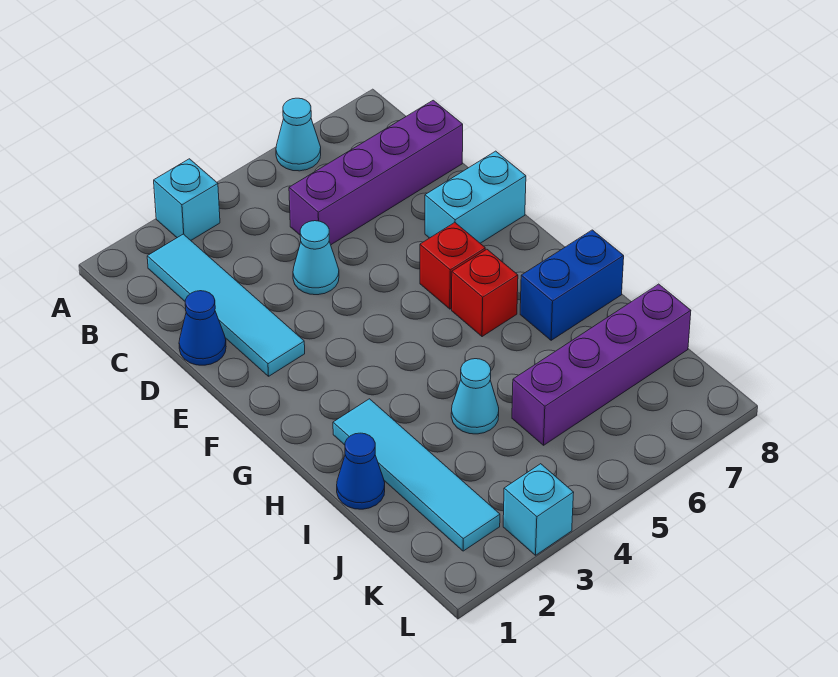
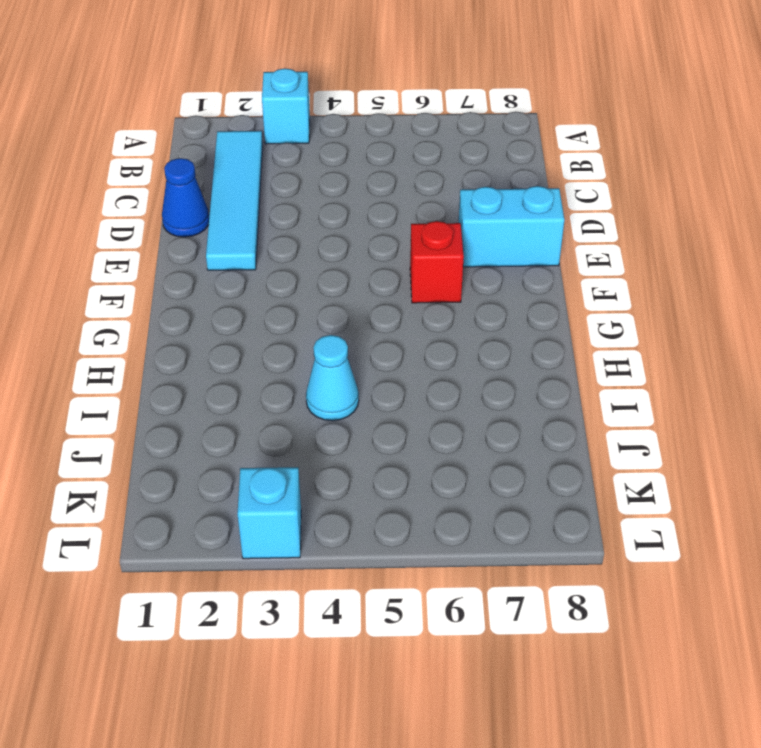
none -> cyan 1x1 cone [276,98,321,171]
none -> purple 1x4 brick [289,100,463,245]
none -> cyan 1x1 cone [293,221,339,295]

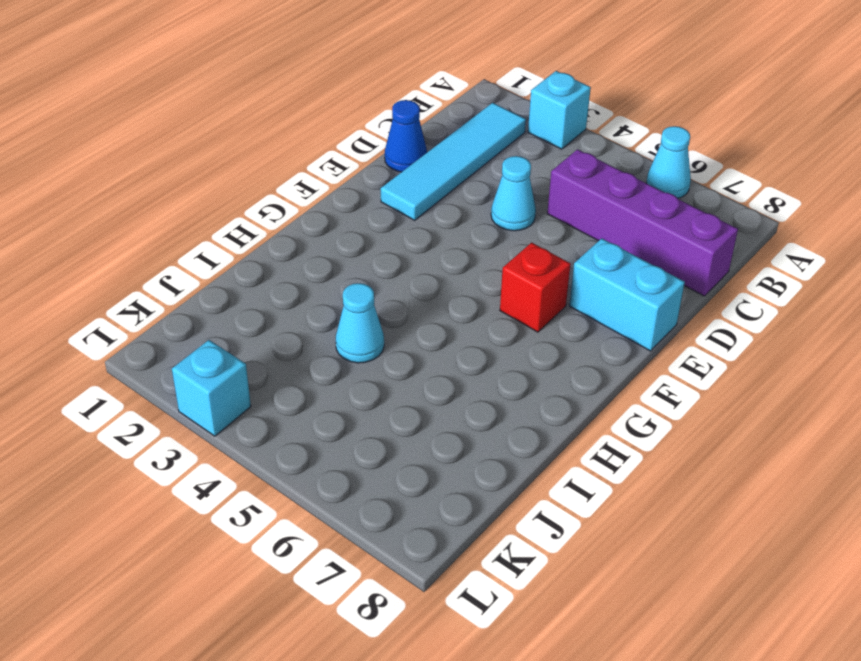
none -> red 1x1 brick [452,249,518,337]
none -> cyan 1x4 tile [333,399,500,551]
none -> blue 1x2 brick [520,230,624,340]

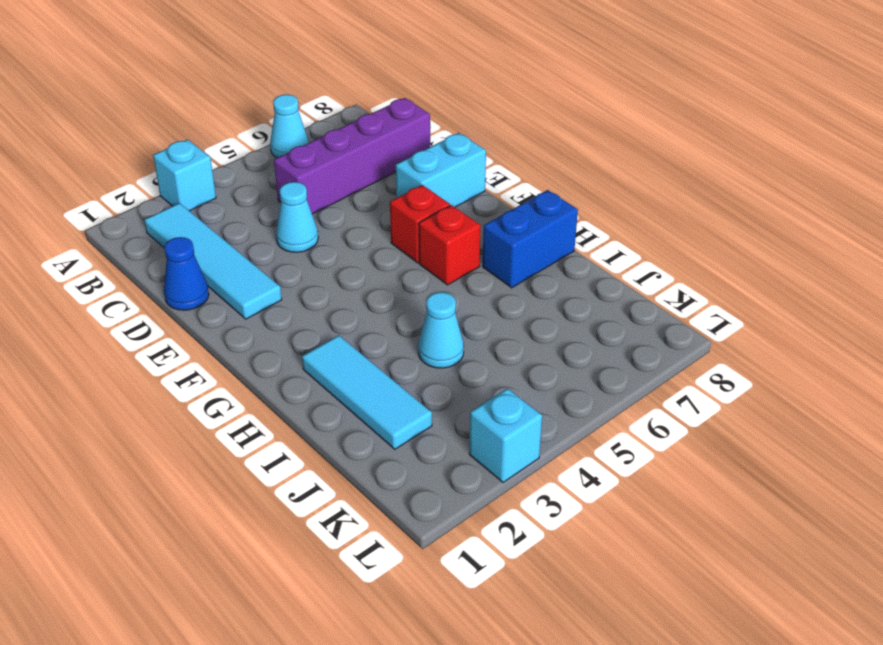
cyan 1x3 tile [302,335,432,449] -> cyan 1x4 tile [333,399,500,551]
none -> blue 1x1 cone [337,433,385,509]
none -> purple 1x4 brick [512,284,691,445]

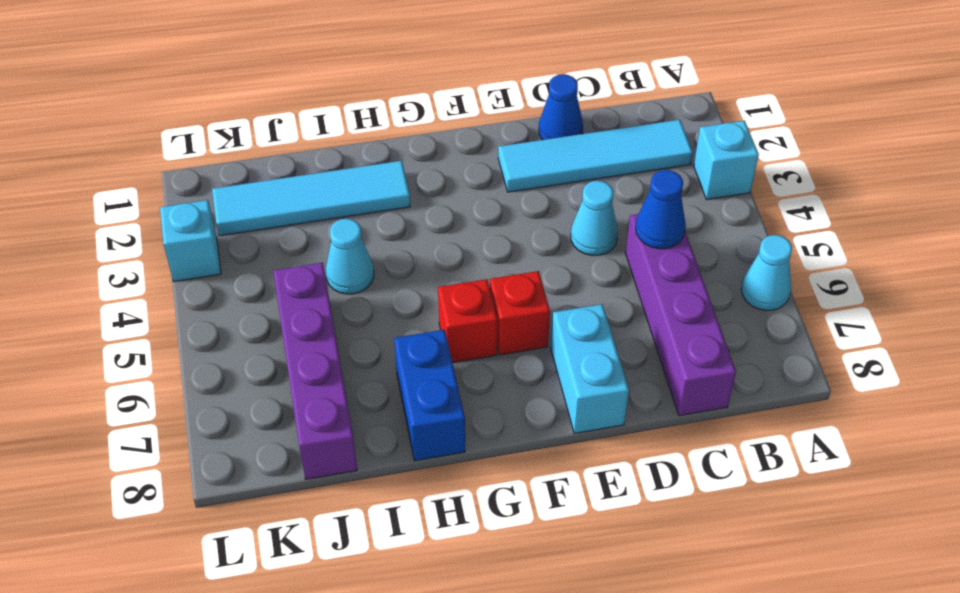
blue 1x1 cone [636,170,686,249] -> blue 1x1 cone moved to [337,433,385,509]

